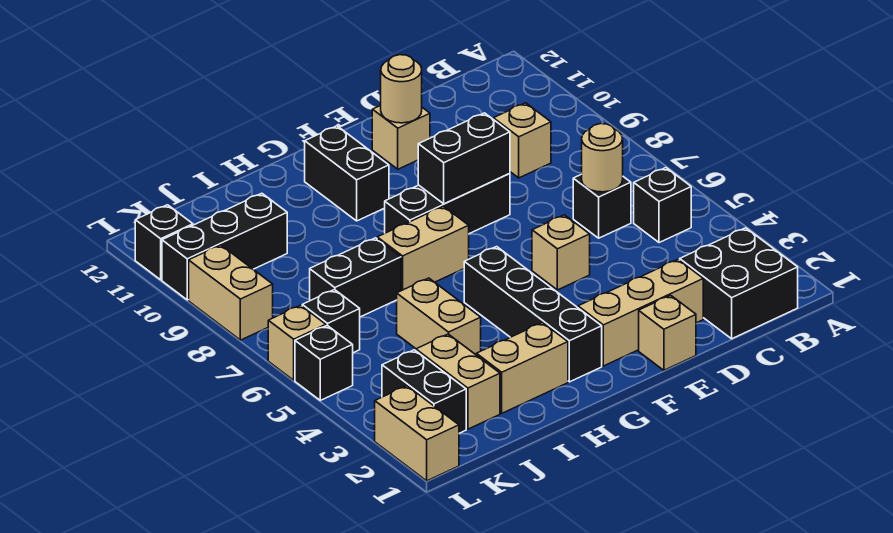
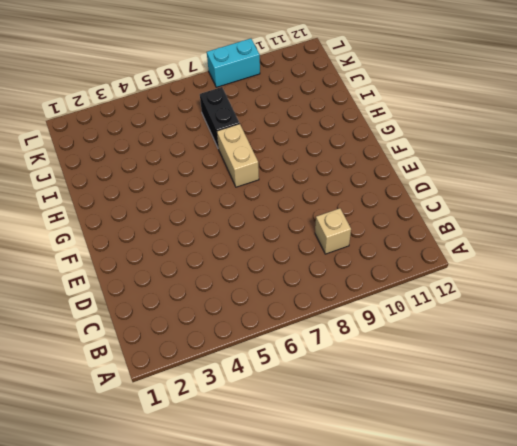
cyan 1x2 brick [207,39,260,87] -> tan 1x2 brick [189,245,273,340]
none -> black 2x2 brick [680,228,798,339]
none -> black 1x1 brick [634,168,691,243]
none -> black 1x1 brick [573,174,631,238]

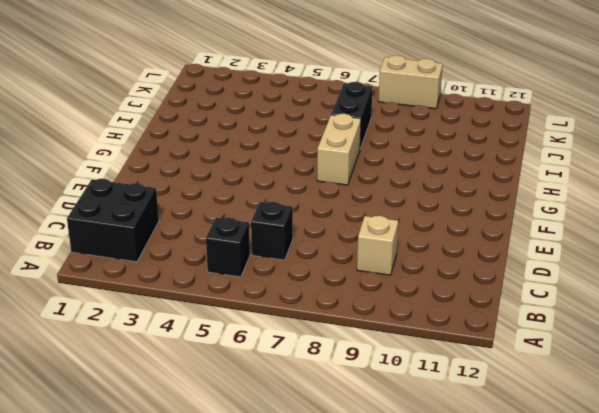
none -> tan 1x3 brick [578,260,703,366]
none -> tan 1x1 brick [639,295,696,370]
none -> tan 1x1 brick [532,215,590,290]

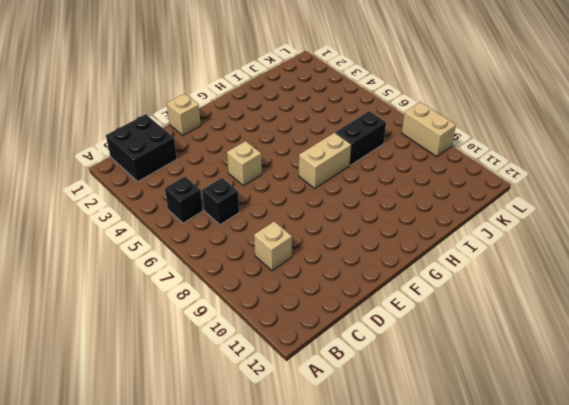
none -> tan 1x3 brick [578,260,703,366]
none -> black 1x3 brick [385,174,510,234]
none -> tan 1x1 brick [372,105,430,169]

